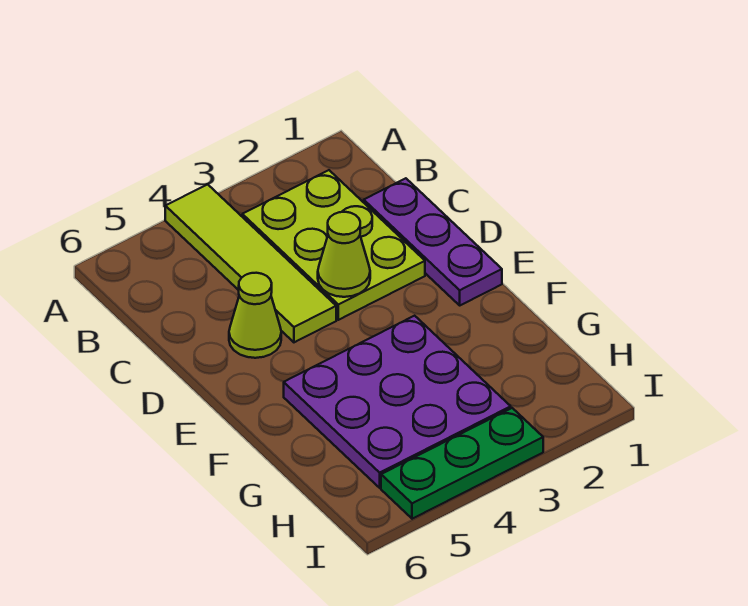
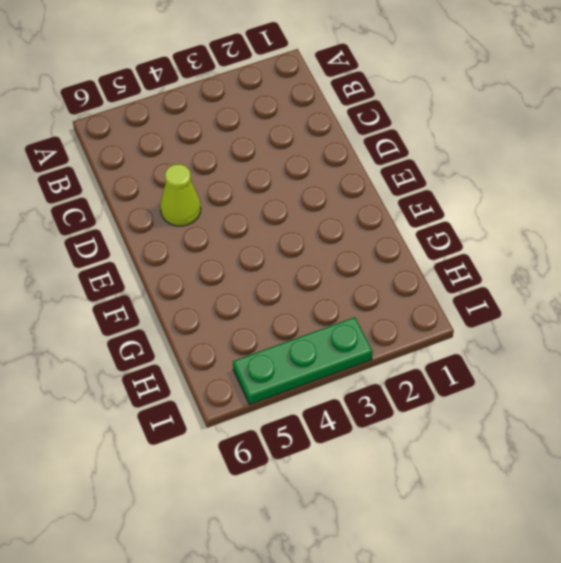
none -> lime 1x4 tile [165,184,336,342]
none -> lime 2x3 plate [242,170,425,320]

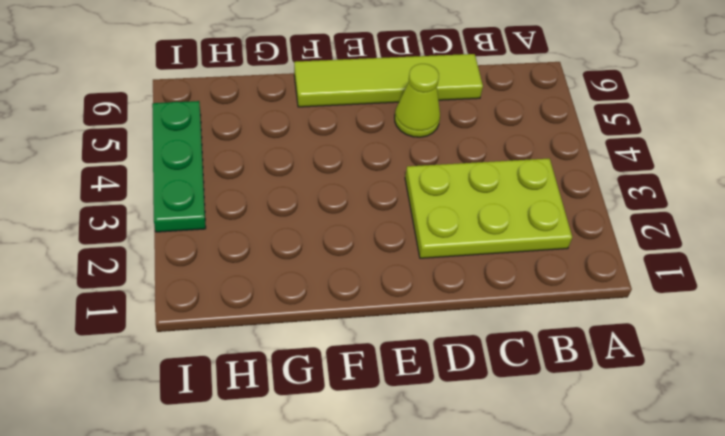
lime 1x4 tile [294,54,483,107] -> lime 1x4 tile moved to [165,184,336,342]
none -> purple 1x3 plate [364,178,502,305]
none -> purple 3x3 plate [284,316,511,488]

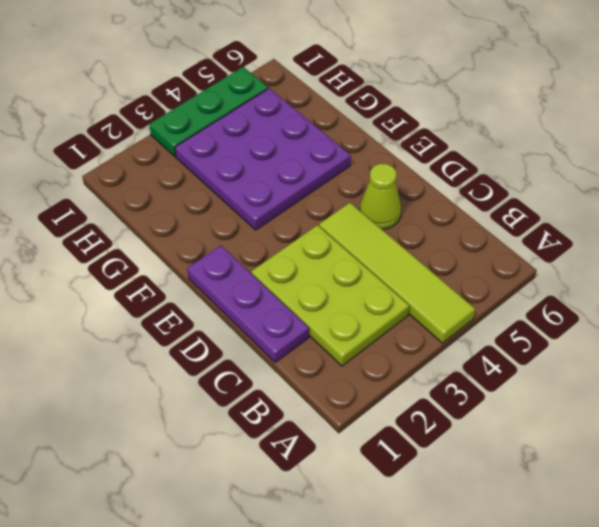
none -> lime 1x1 cone [318,212,370,297]

